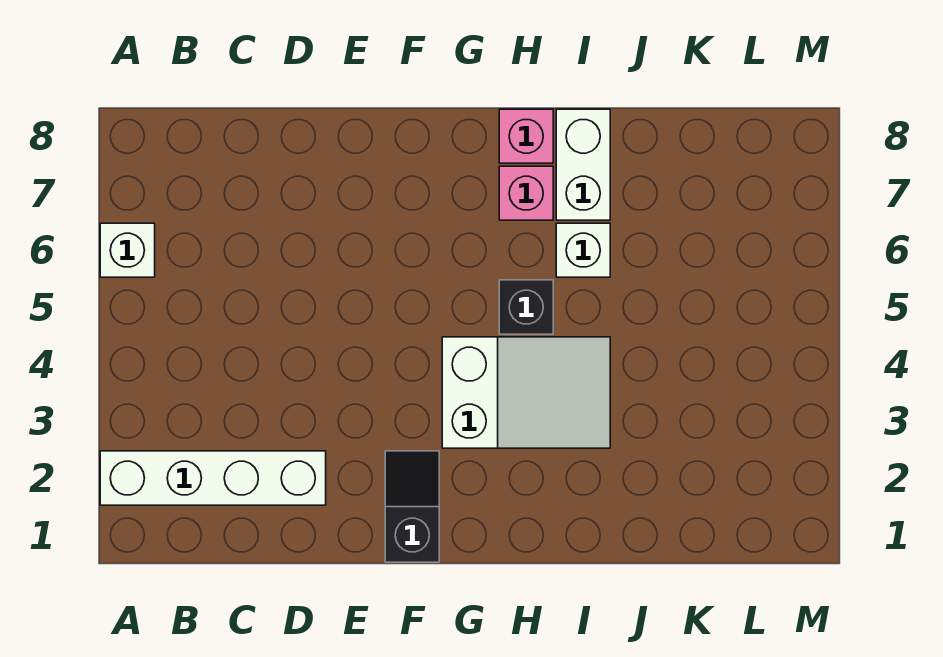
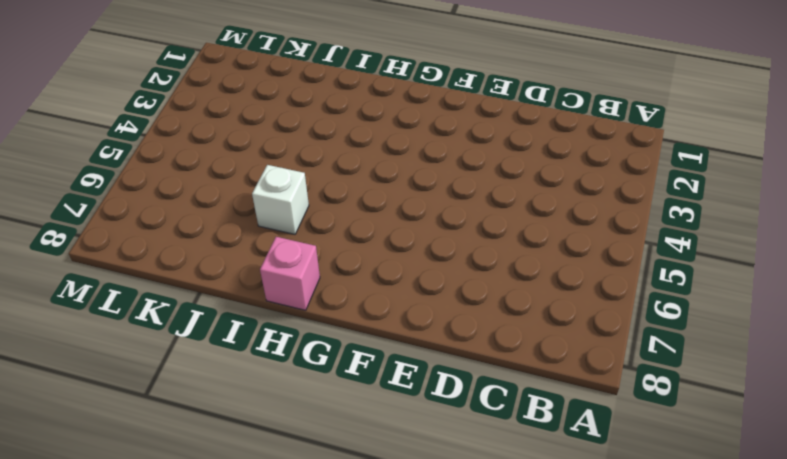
none -> white 1x4 brick [100,451,326,505]
none -> white 1x1 brick [100,223,155,277]

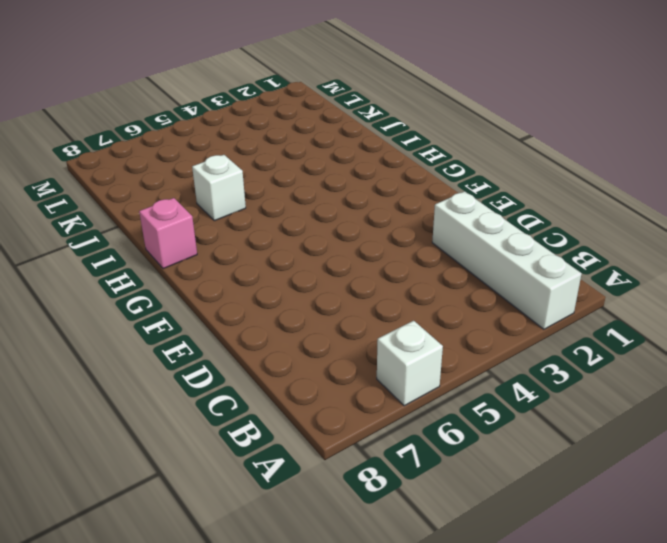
none -> black 1x2 slope [385,451,439,562]
none -> white 2x3 slope [442,337,610,448]

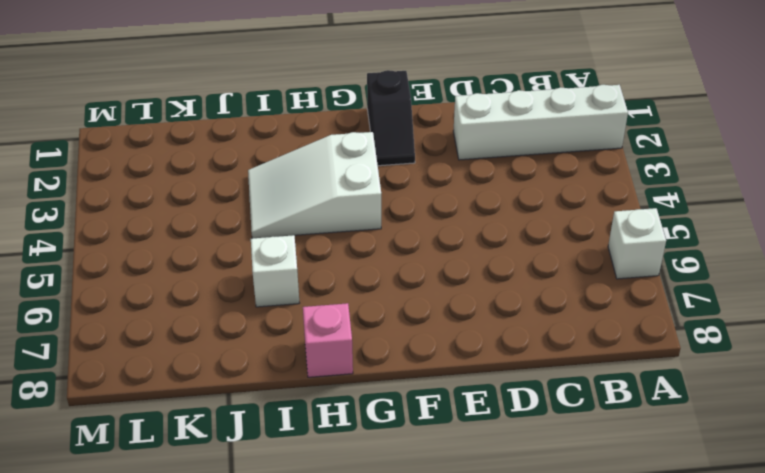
none -> black 1x1 brick [499,280,553,334]
none -> pink 1x1 brick [499,166,553,220]

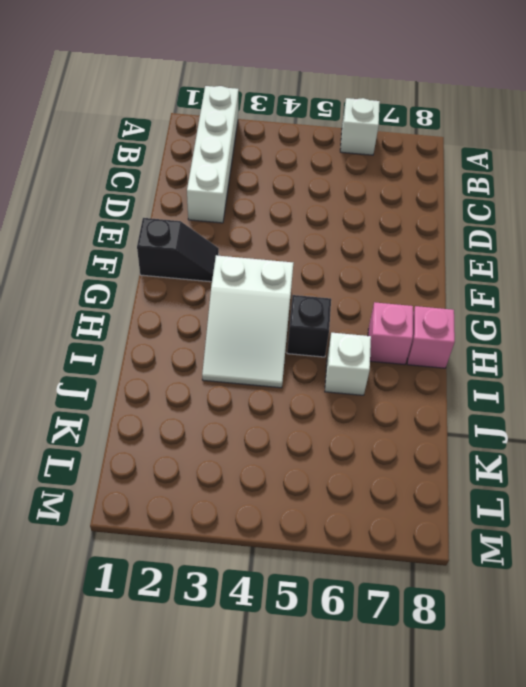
none -> white 1x2 brick [556,109,610,220]

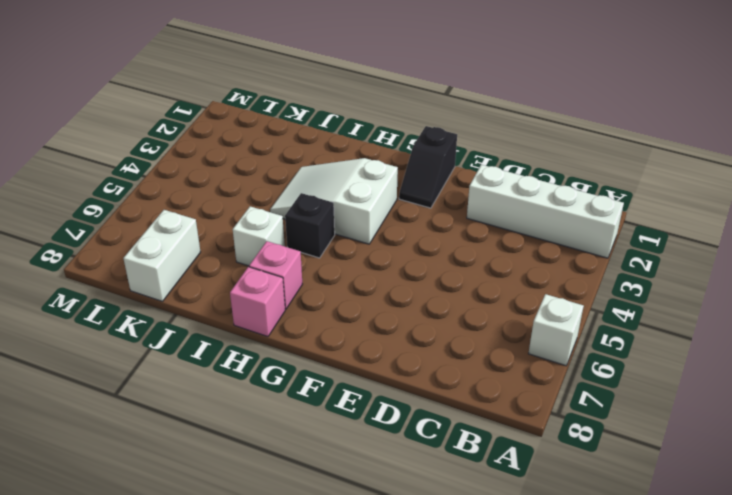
white 1x2 brick [123,210,200,301] -> white 1x2 brick moved to [556,109,610,220]

